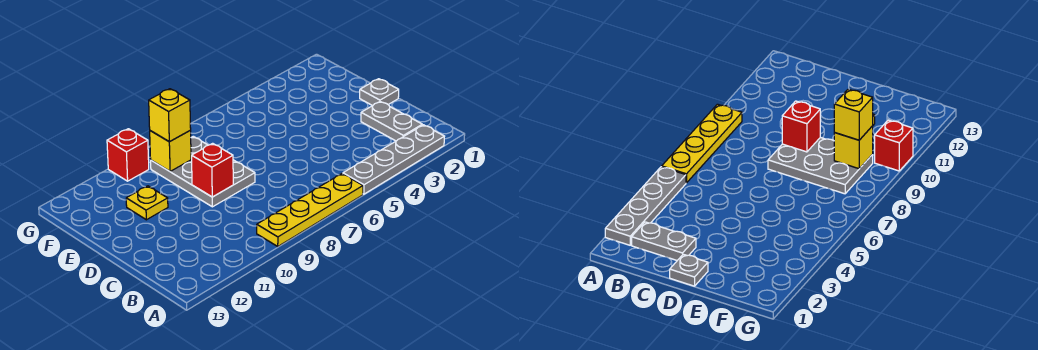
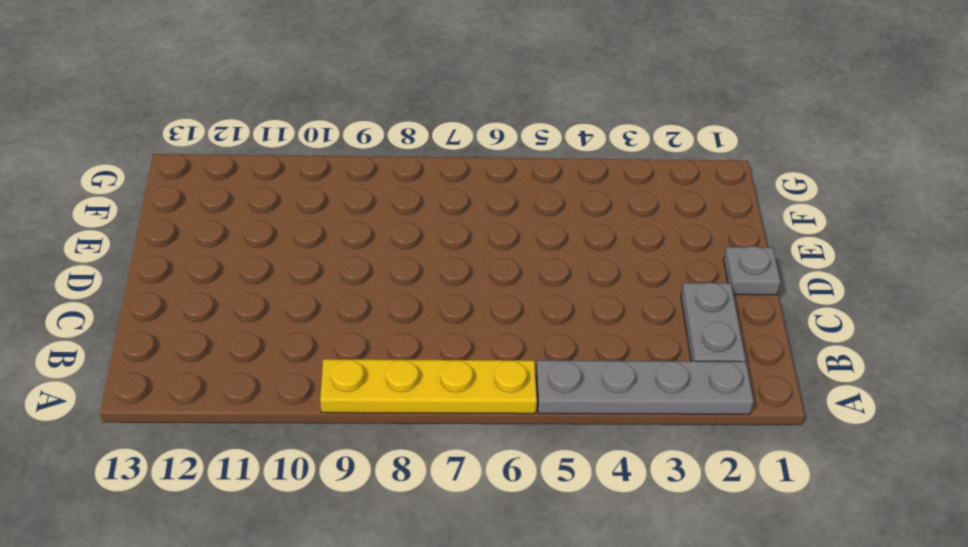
none -> grey 2x3 plate [151,136,255,207]
none -> yellow 1x1 plate [126,186,168,220]

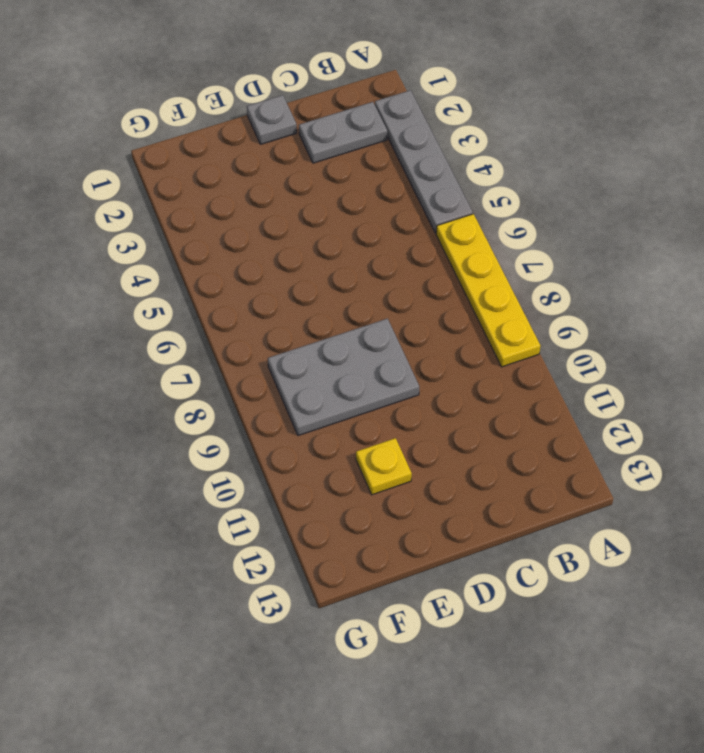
none -> red 1x1 brick [107,129,149,181]
none -> red 1x1 brick [192,143,233,197]

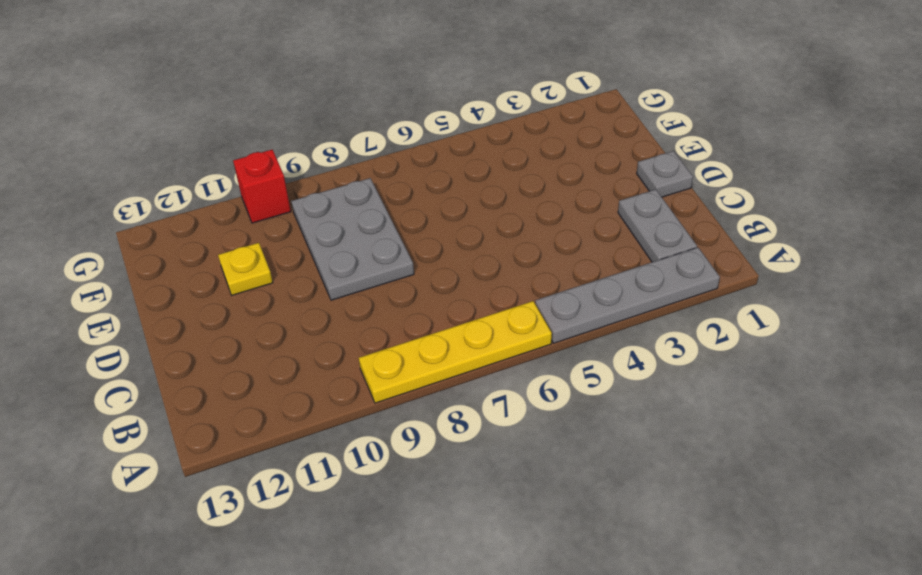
none -> red 1x1 brick [192,143,233,197]
none -> yellow 1x1 brick [150,131,191,171]

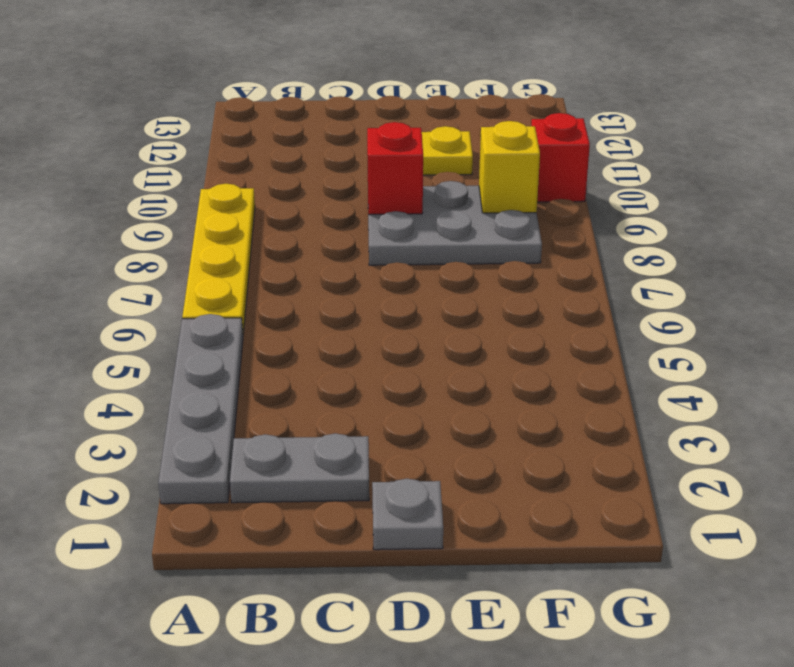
none -> yellow 1x1 brick [149,89,191,142]

